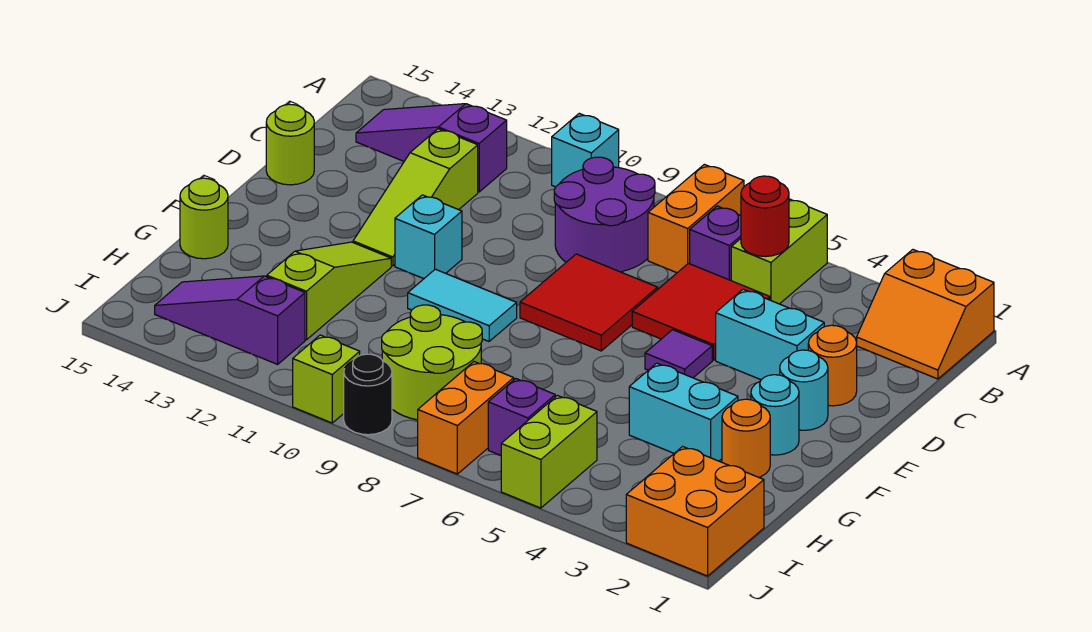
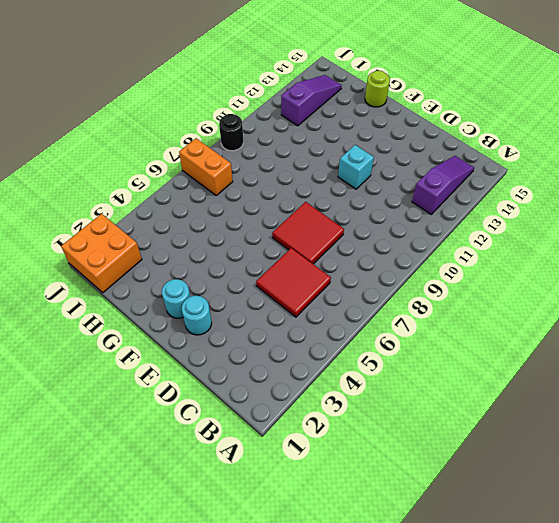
none -> orange 2x2 slope [857,250,994,379]
none -> lime 1x2 brick [731,199,827,304]
none -> orange 1x2 brick [648,164,744,273]
none -> cyan 1x1 brick [552,113,619,187]

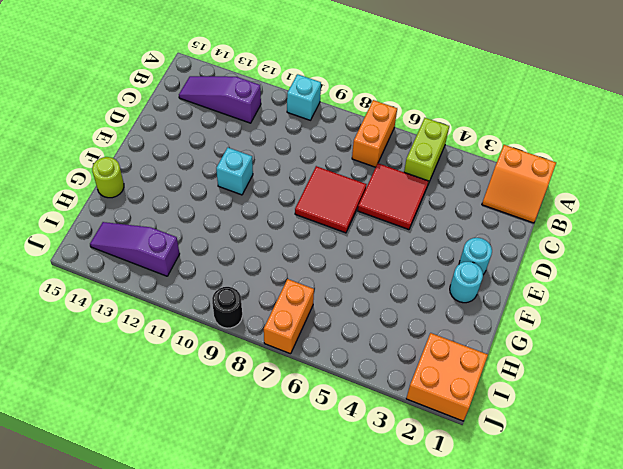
none -> purple 1x1 brick [690,206,741,280]
none -> purple 2x2 round brick [554,157,655,272]
none -> lime 1x3 slope [353,129,478,266]
none -> orange 1x1 round brick [808,325,857,406]

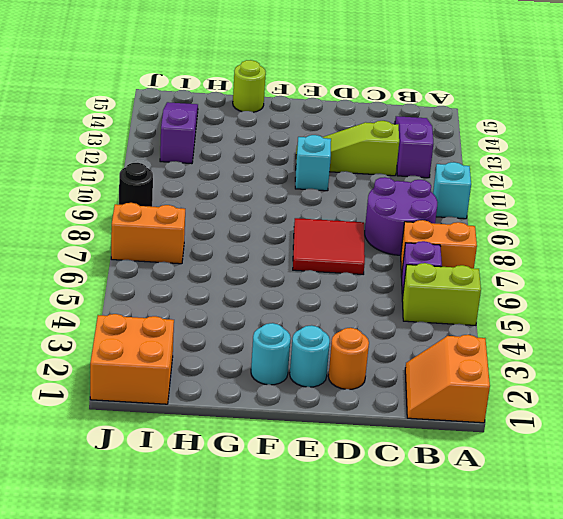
none -> red 2x2 tile [632,263,770,360]
none -> cyan 1x2 brick [716,289,824,380]
none -> lime 1x1 round brick [266,104,314,185]
none -> purple 1x1 tile [645,330,712,378]

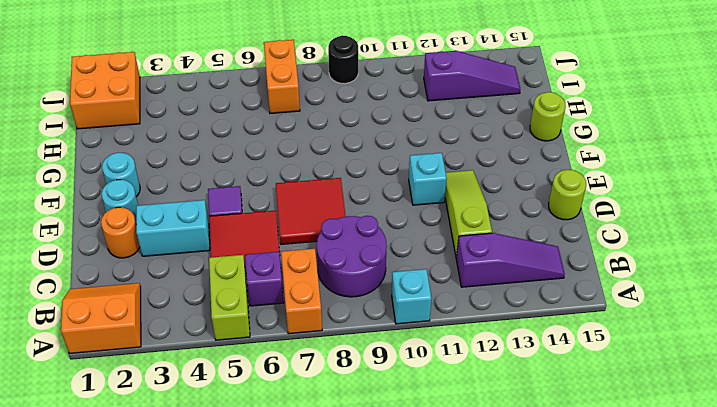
none -> cyan 1x2 tile [408,269,517,341]
none -> lime 1x3 slope [267,242,391,340]
none -> orange 1x1 round brick [722,399,770,477]
none -> cyan 1x2 brick [629,363,738,461]

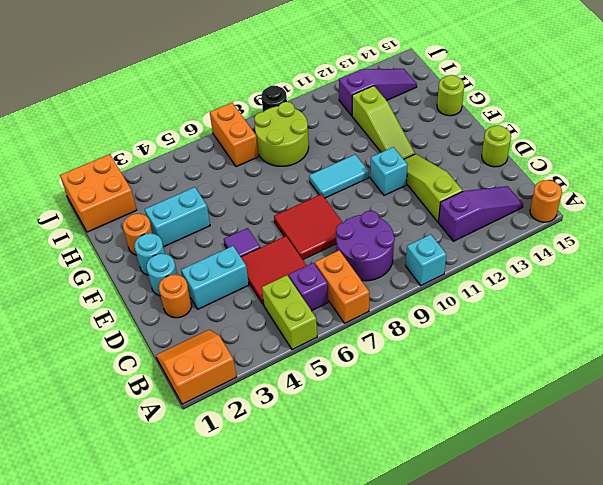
orange 1x1 round brick [530,180,562,222] -> none
none -> lime 1x2 brick [501,396,597,508]
none -> purple 1x1 brick [488,379,555,456]
none -> lime 1x1 brick [293,335,360,423]
none -> red 1x1 round brick [741,176,789,257]

